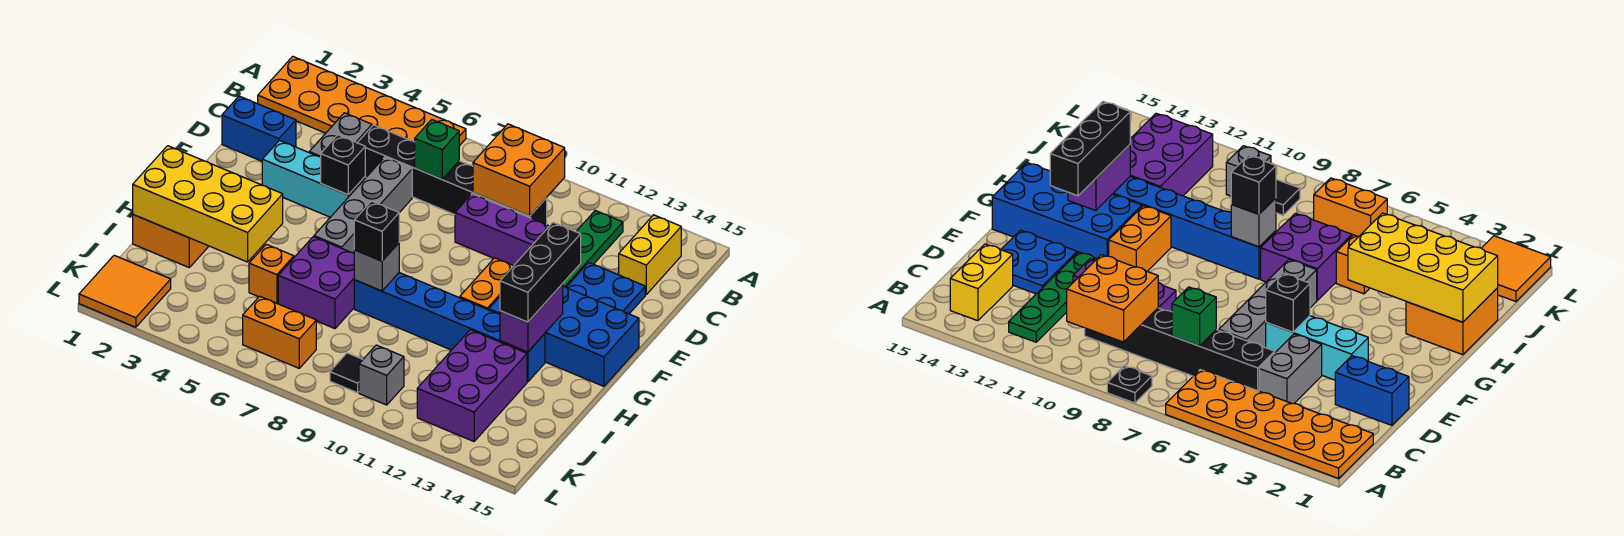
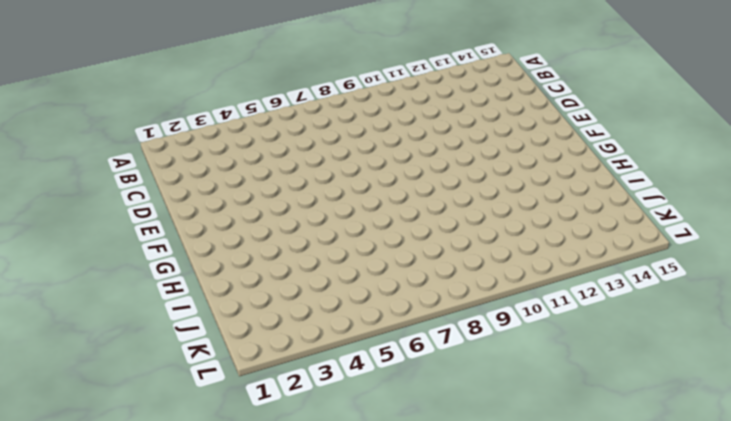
none -> orange 2x6 plate [258,56,466,146]
none -> black 1x1 plate [1107,366,1152,403]
none -> green 1x4 plate [563,210,623,288]
none -> yellow 1x2 brick [619,215,681,295]

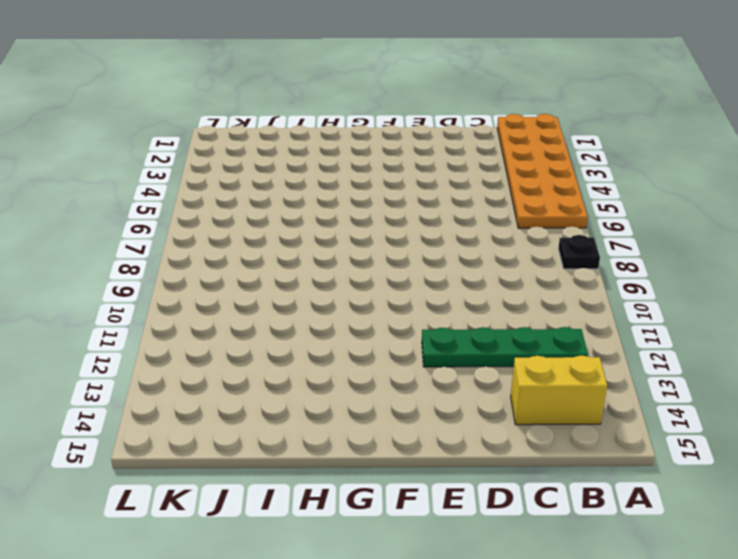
none -> grey 1x2 brick [309,113,372,157]
none -> black 1x6 brick [358,125,547,225]
none -> blue 1x2 brick [222,96,296,161]
none -> grey 1x4 brick [314,157,412,253]

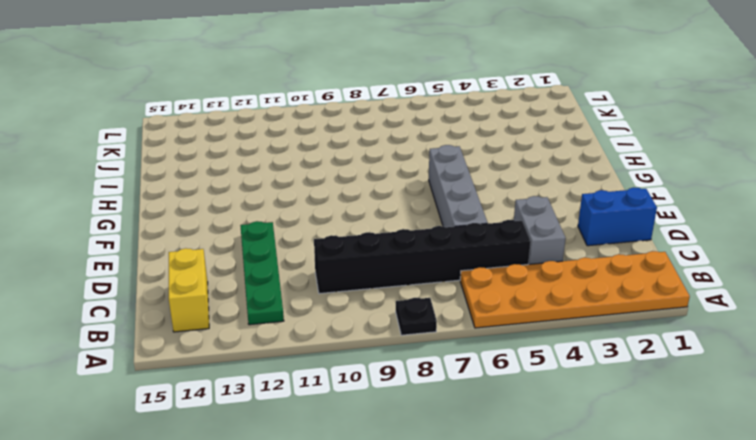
none -> purple 1x3 brick [455,194,549,266]
none -> blue 2x2 plate [566,263,645,314]
none -> cyan 1x3 brick [262,140,365,217]
none -> orange 1x2 brick [460,258,513,310]

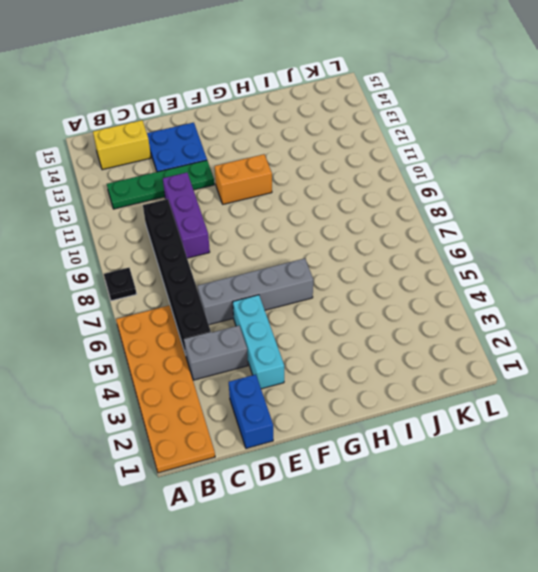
none -> blue 2x4 brick [489,286,639,386]
none -> orange 2x2 brick [133,215,209,267]
none -> purple 2x2 brick [278,237,354,329]
none -> blue 1x6 brick [354,273,545,382]

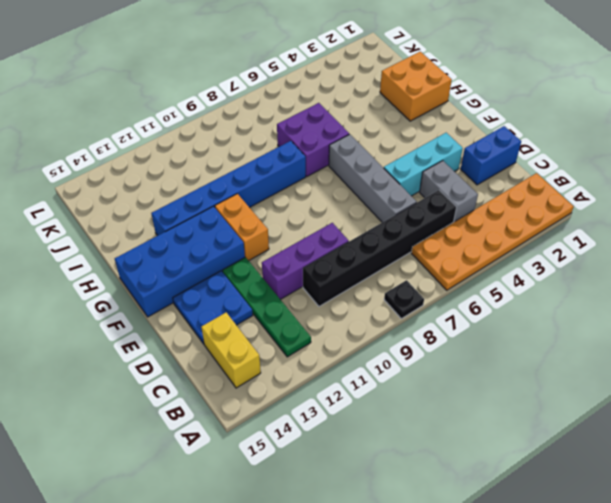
none -> orange 1x1 brick [249,244,294,304]
none -> purple 2x3 brick [417,330,527,441]
none -> orange 2x2 tile [79,255,171,327]
none -> orange 1x2 brick [243,296,316,368]

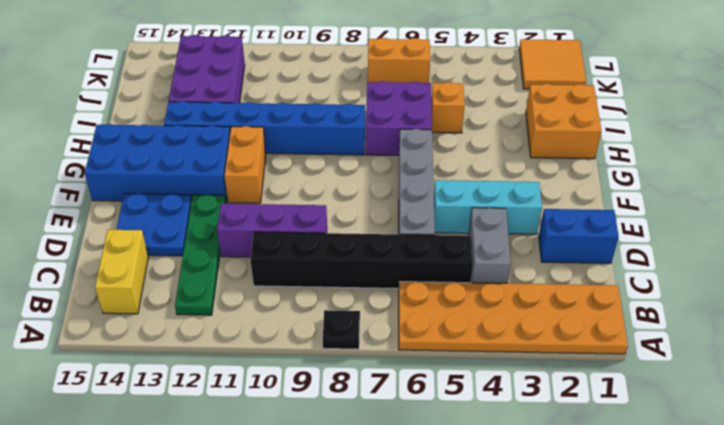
none -> black 1x1 tile [330,353,363,393]
none -> grey 1x1 brick [359,345,404,405]
none -> orange 2x2 brick [473,124,565,216]
none -> green 1x1 brick [415,120,459,179]

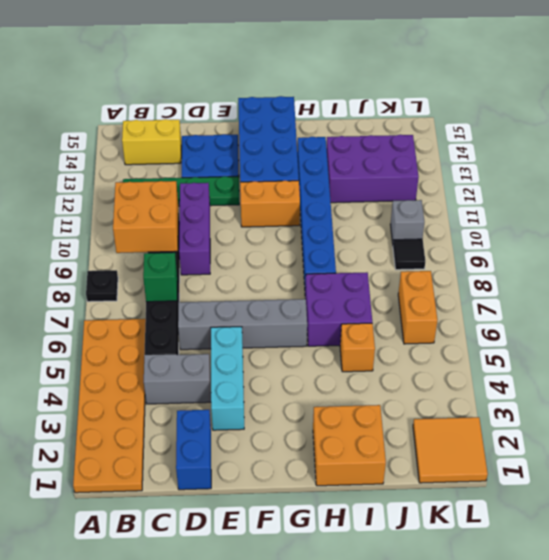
none -> black 1x1 brick [321,135,365,195]
none -> purple 1x2 brick [500,284,563,352]
none -> yellow 2x4 brick [133,146,283,262]
none -> grey 1x1 brick [354,243,399,291]

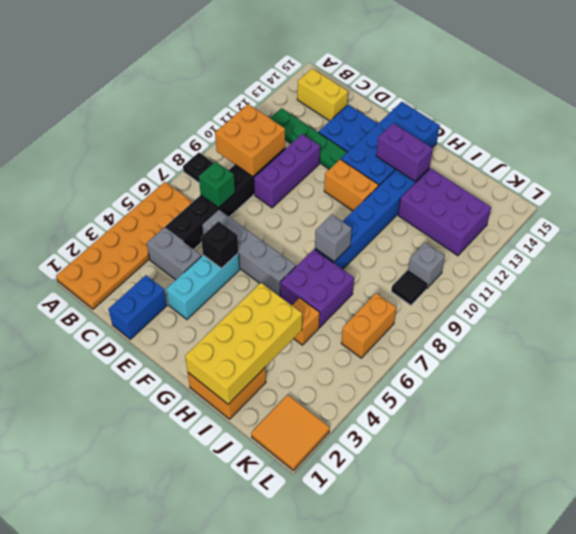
none -> black 1x3 brick [500,222,581,322]
none -> black 1x1 brick [354,201,399,261]

